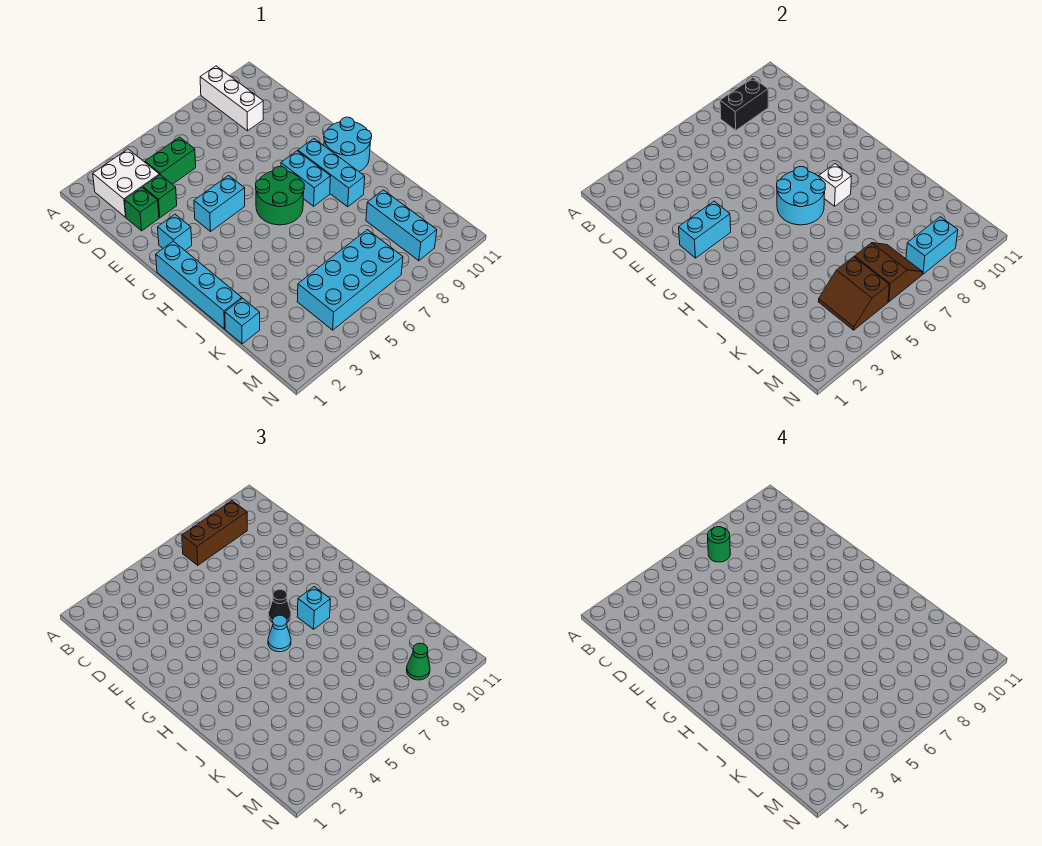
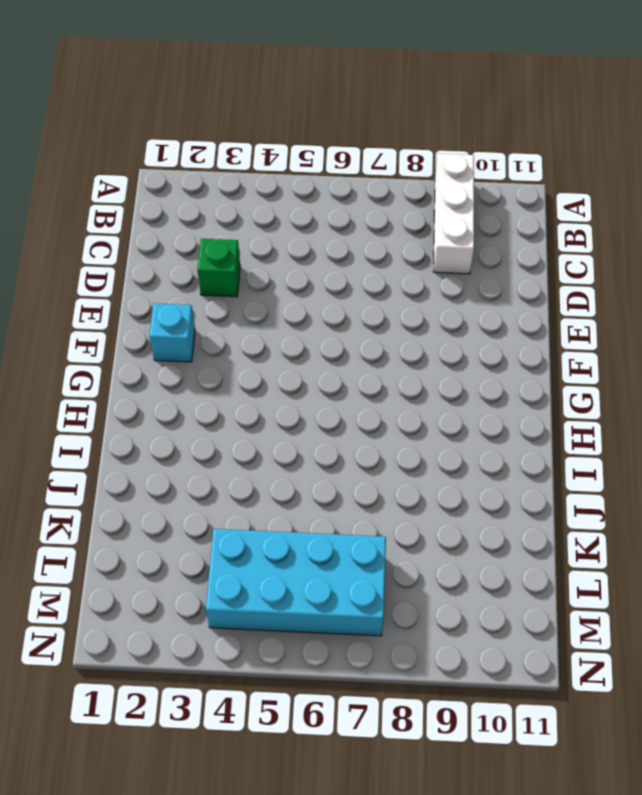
none -> white 2x2 brick [93,149,159,217]
none -> green 1x2 brick [145,137,196,184]
none -> green 1x1 brick [125,188,159,231]

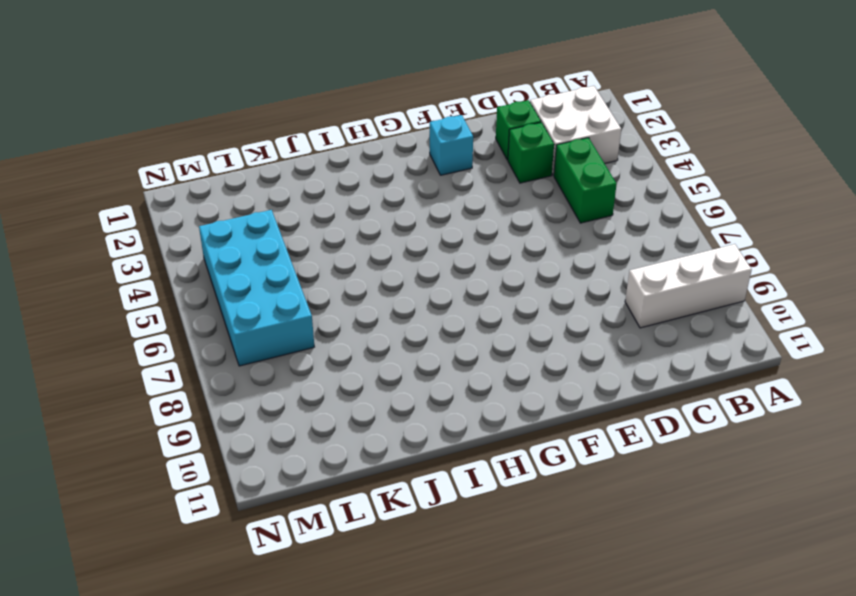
none -> cyan 1x2 brick [194,175,245,231]
none -> cyan 1x4 brick [156,241,242,329]
none -> green 2x2 round brick [256,167,304,225]

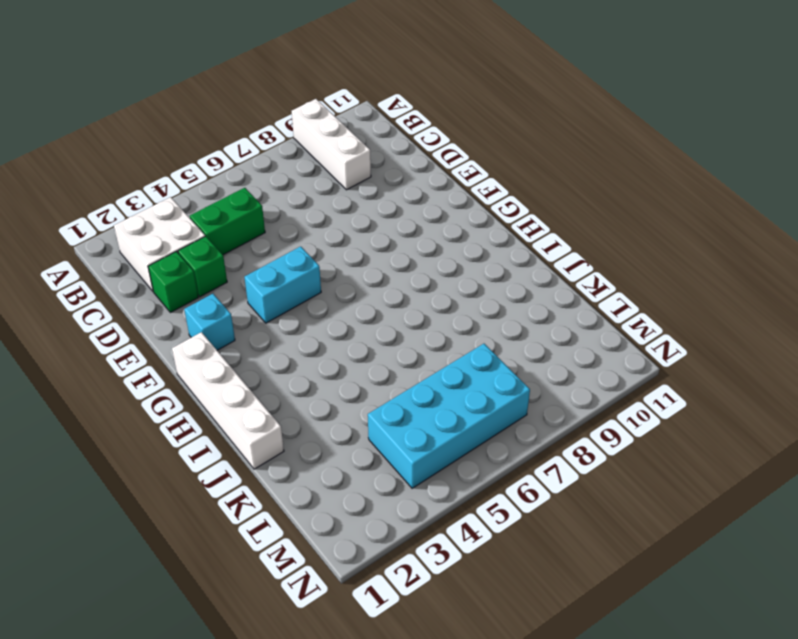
white 1x4 brick [172,332,284,469] -> cyan 1x4 brick [156,241,242,329]
none -> green 2x2 round brick [256,167,304,225]
none -> cyan 1x2 brick [281,151,331,206]
none -> cyan 1x3 brick [298,139,365,207]

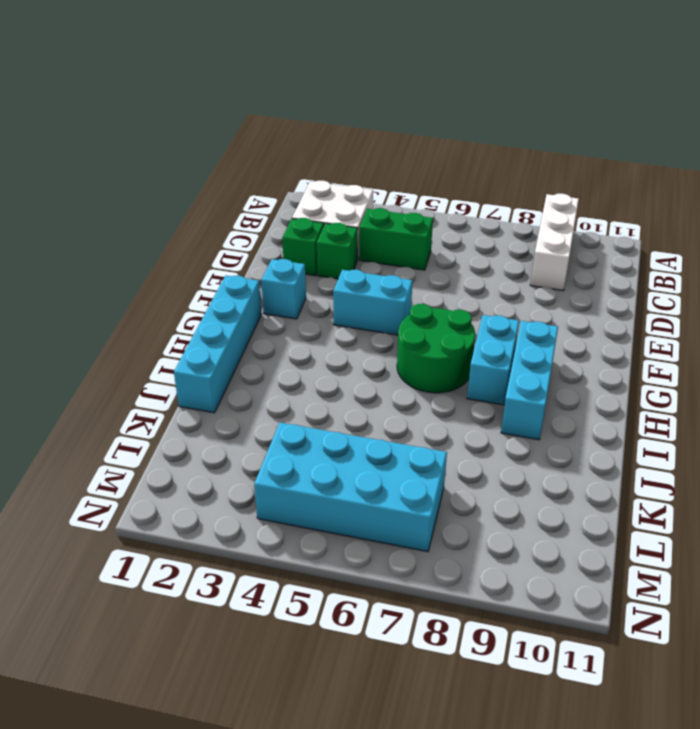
none -> cyan 2x2 round brick [324,117,372,171]
none -> cyan 1x1 brick [225,298,260,344]
none -> cyan 1x3 brick [366,190,437,261]

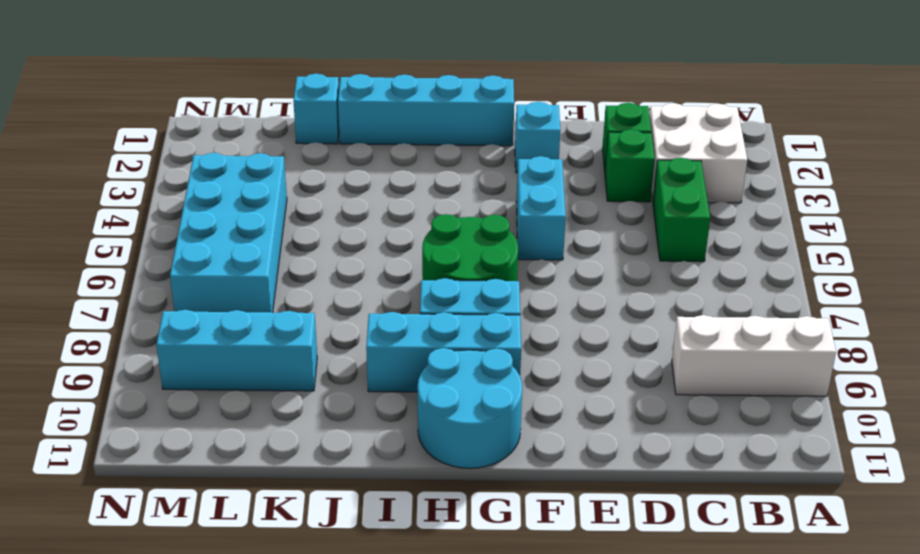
none -> black 1x2 brick [720,78,768,130]
none -> cyan 1x2 brick [679,201,731,258]
none -> cyan 2x2 round brick [777,167,825,225]

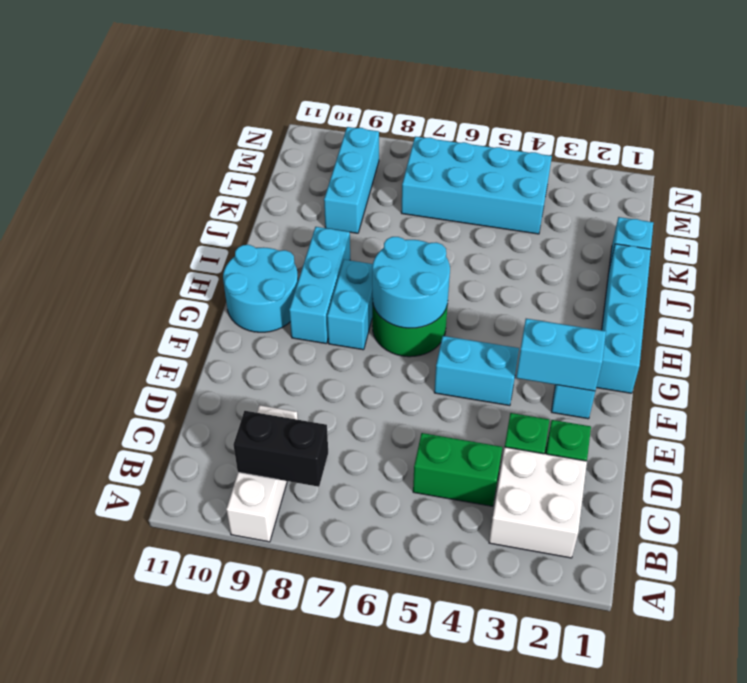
none -> white 1x1 brick [819,164,852,206]
none -> brown 2x2 slope [818,257,889,330]
none -> brown 2x2 slope [855,243,922,302]

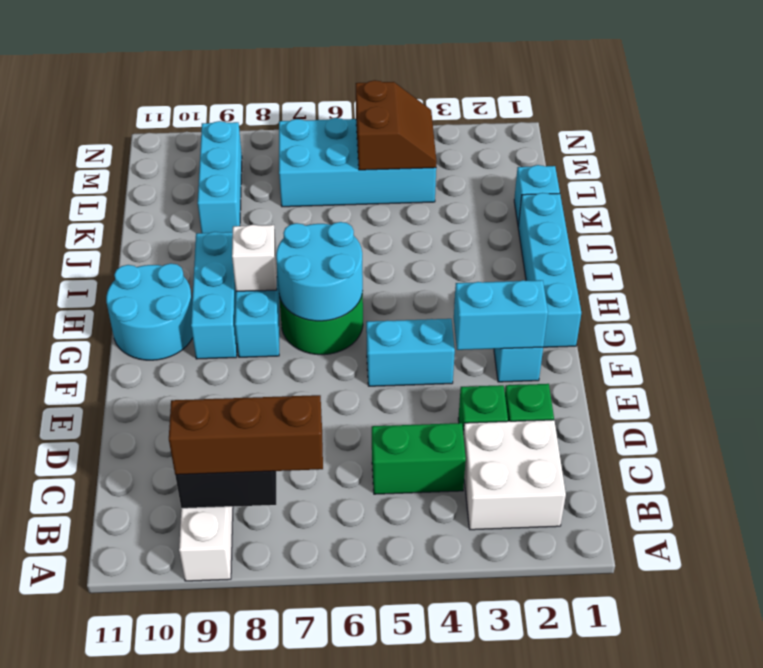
none -> brown 2x2 slope [855,243,922,302]
none -> cyan 1x2 brick [906,217,958,274]
none -> black 1x1 cone [268,590,291,624]

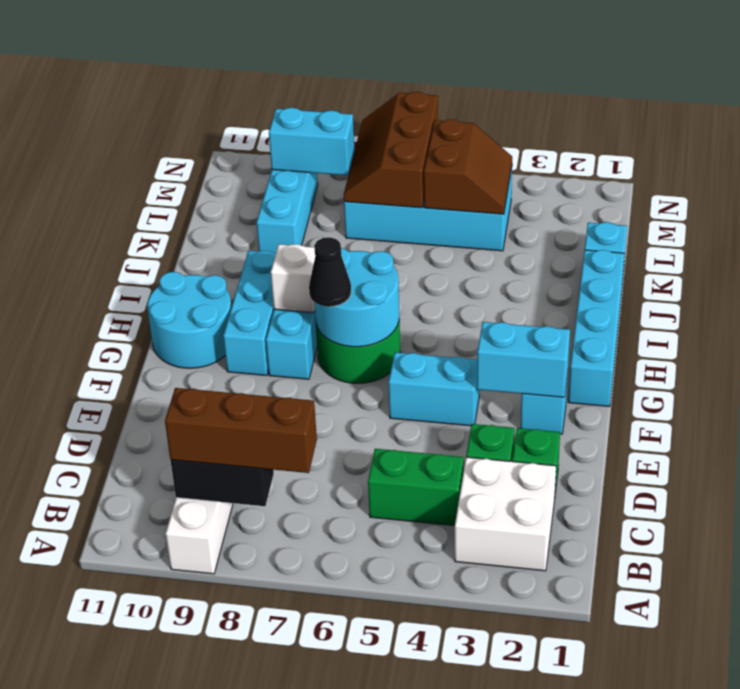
brown 2x3 slope [344,92,438,208] -> brown 2x2 slope [855,243,922,302]
none -> cyan 1x1 cone [268,615,291,652]
none -> cyan 1x1 brick [297,587,331,629]
none -> green 1x1 cone [406,643,430,680]

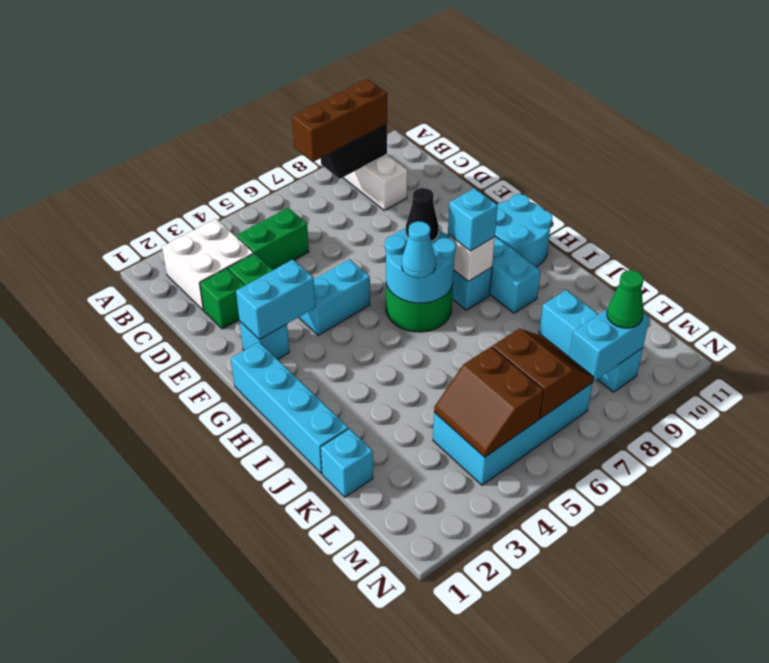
none -> green 1x1 round brick [708,527,730,562]

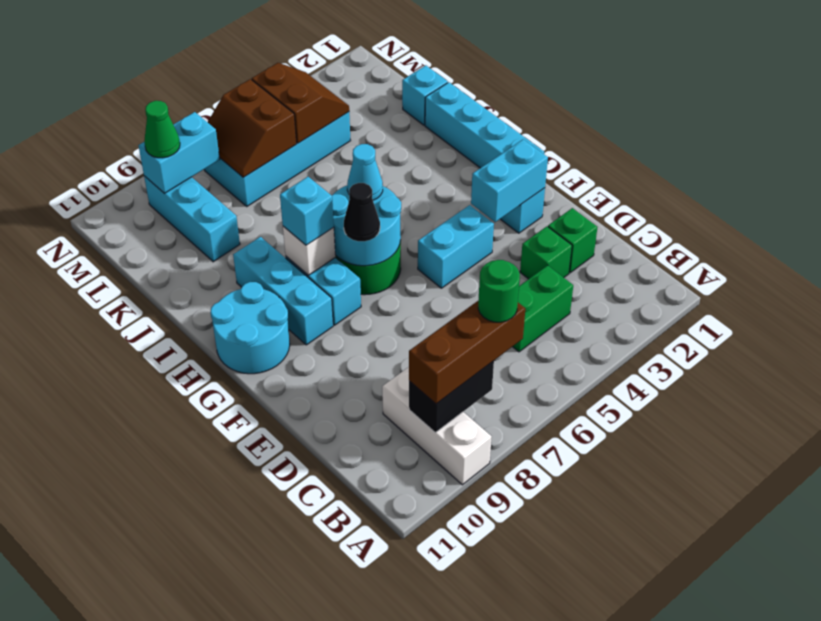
none -> white 2x2 brick [93,149,159,217]

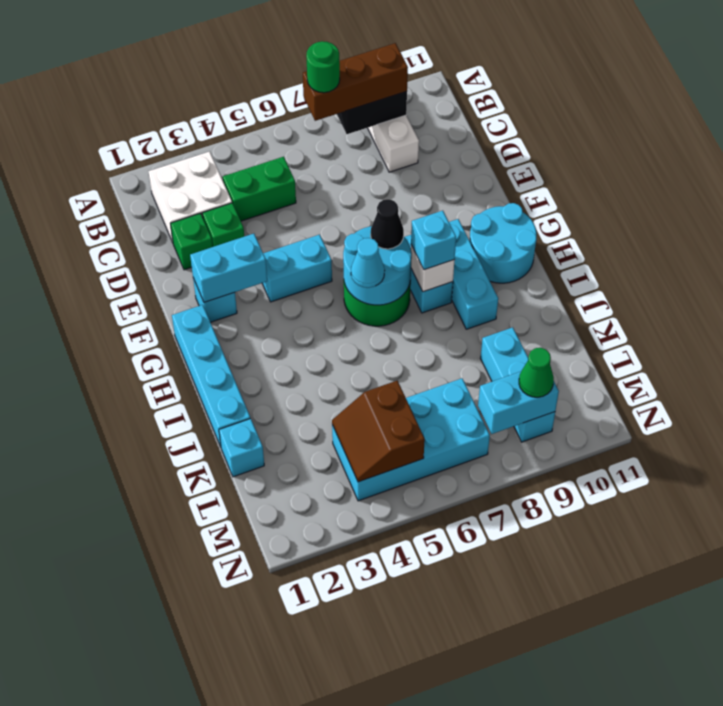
none -> brown 2x2 slope [855,243,922,302]

